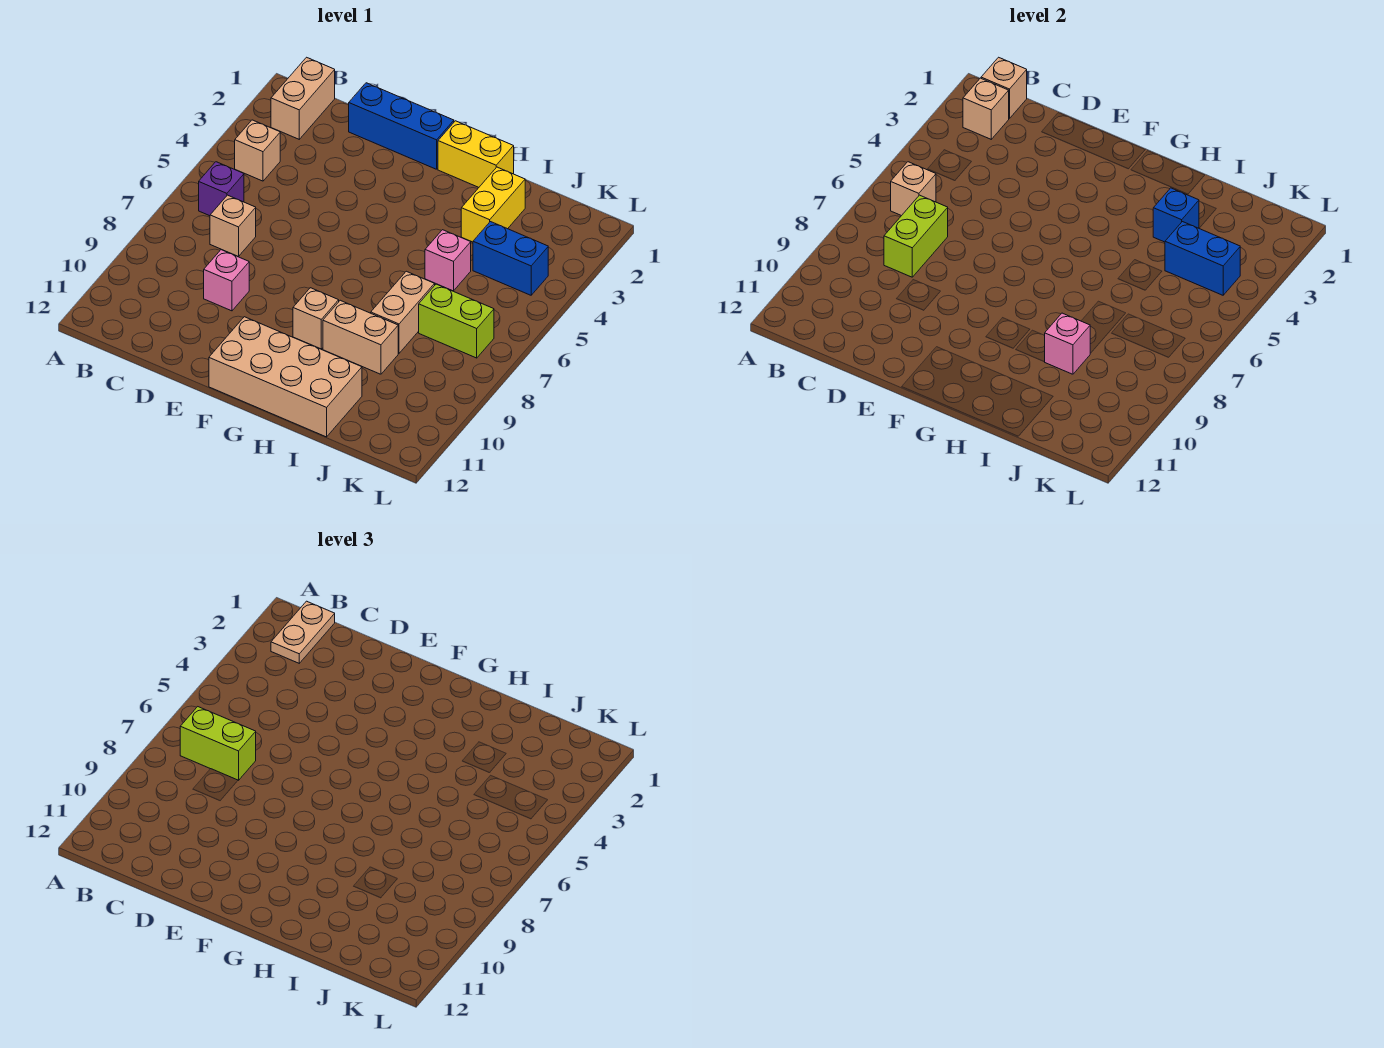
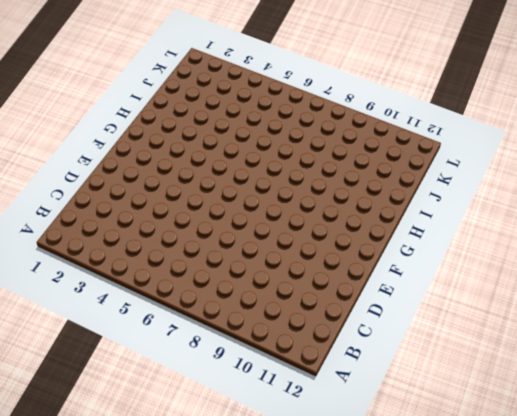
none -> tan 1x2 brick [271,57,335,139]
none -> tan 1x1 brick [235,120,280,181]
none -> purple 1x1 brick [199,162,244,216]

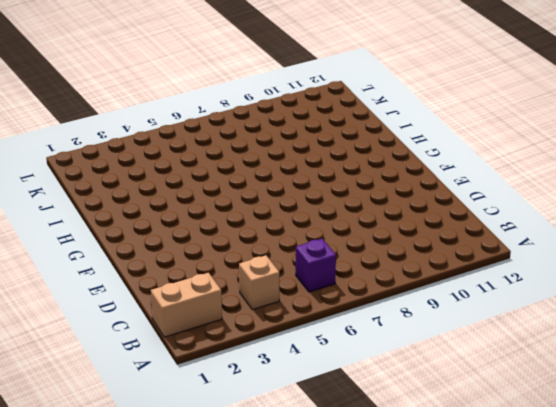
none -> tan 1x1 brick [210,195,256,256]
none -> blue 1x3 brick [349,83,454,169]
none -> pink 1x1 brick [204,250,249,311]

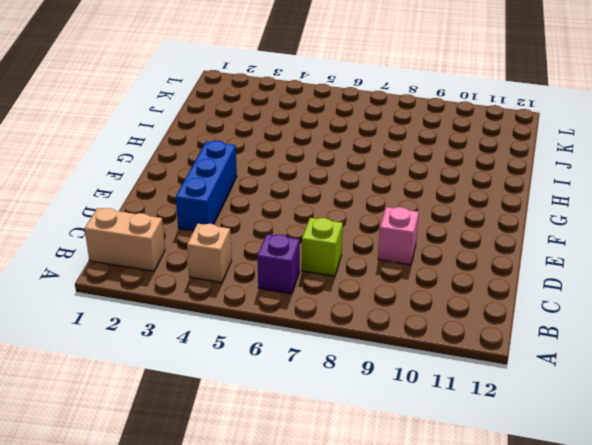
lime 1x1 brick [302,218,343,276] -> tan 1x1 brick [210,195,256,256]
blue 1x3 brick [176,141,237,231] -> blue 1x3 brick moved to [349,83,454,169]
none -> tan 2x4 brick [209,317,362,437]
none -> yellow 1x2 brick [438,121,514,187]
none -> tan 1x1 brick [293,288,339,349]

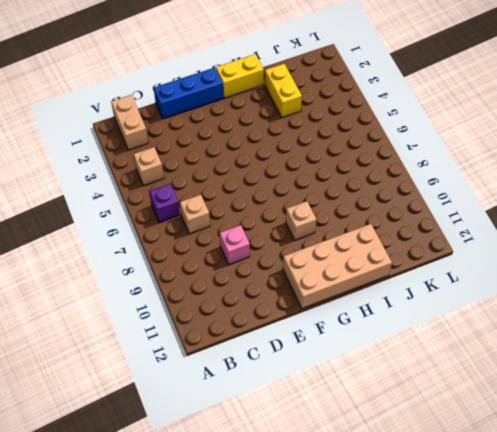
none -> tan 1x2 brick [323,300,398,374]
none -> pink 1x1 brick [425,230,471,291]
none -> tan 1x2 brick [371,271,435,353]

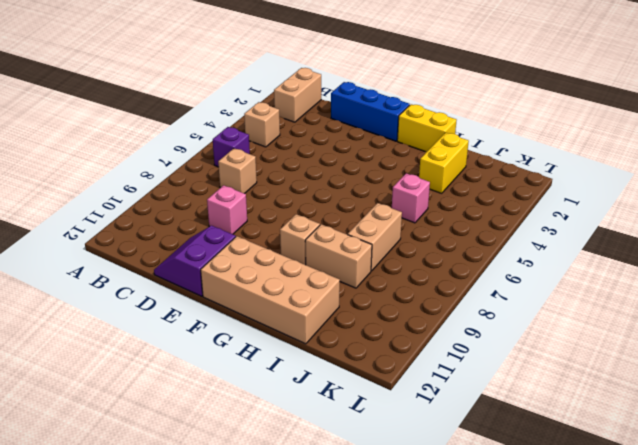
purple 2x2 slope [154,226,236,296] -> none
none -> blue 1x2 brick [473,222,548,295]
none -> lime 1x2 brick [419,284,494,358]
none -> tan 1x1 brick [981,57,1027,119]

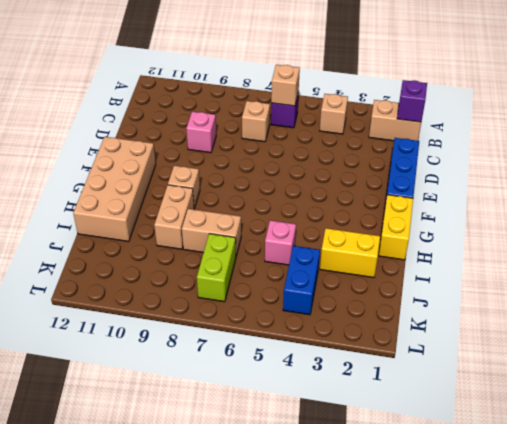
purple 1x1 brick [397,80,427,122] -> tan 1x1 brick [981,57,1027,119]
none -> tan 1x1 brick [963,78,1009,139]
none -> lime 1x2 brick [884,195,948,277]
none -> blue 1x1 brick [1153,188,1199,242]

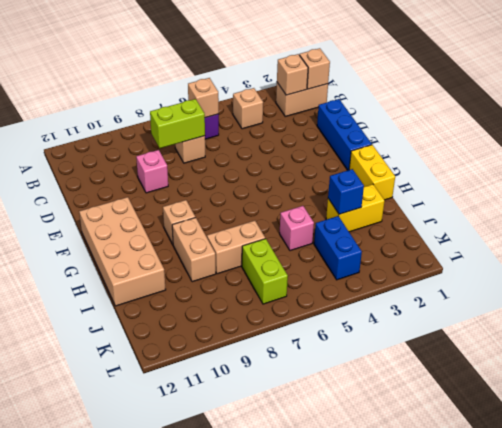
none -> pink 1x1 brick [1044,313,1090,374]
none -> blue 1x2 brick [1165,222,1240,295]
none -> tan 1x2 plate [271,601,335,663]

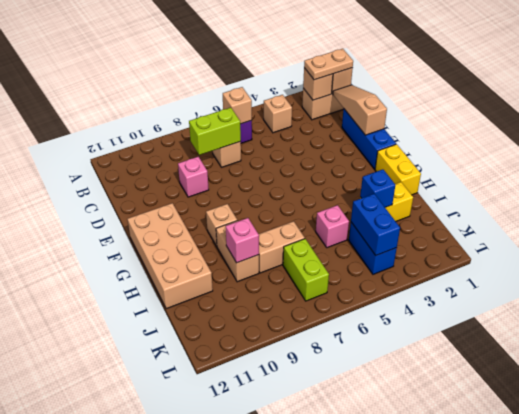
tan 1x3 slope [333,85,387,135] -> none
none -> lime 1x2 brick [180,707,256,780]

